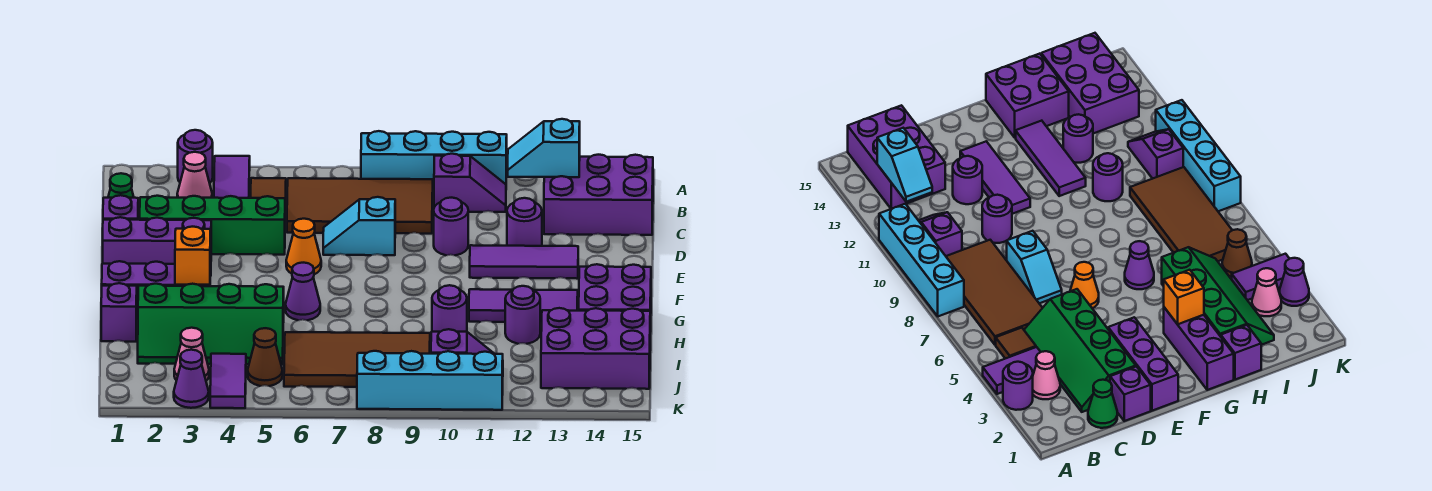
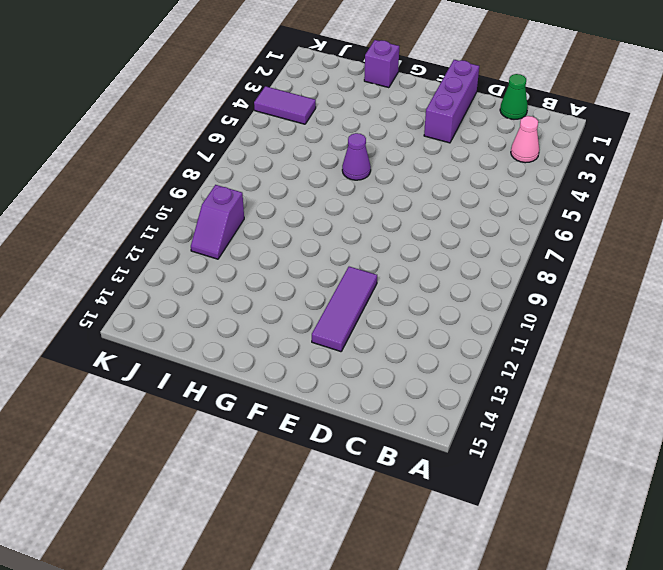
none -> purple 1x1 round brick [178,130,213,183]
none -> purple 1x2 tile [214,156,250,198]
none -> cyan 1x4 brick [361,131,507,190]
none -> brown 1x1 tile [251,178,286,210]

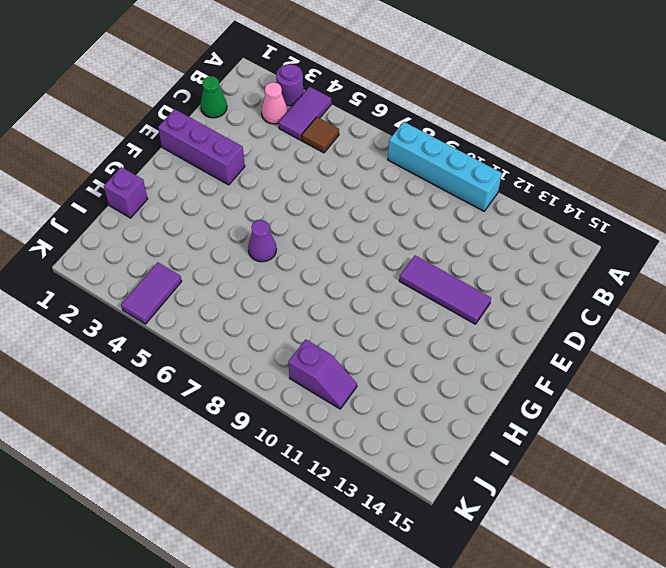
none -> brown 2x4 tile [287,178,433,234]
none -> purple 1x2 slope [434,154,506,212]
none -> purple 2x3 brick [544,155,653,235]
none -> green 2x4 slope [140,196,285,255]

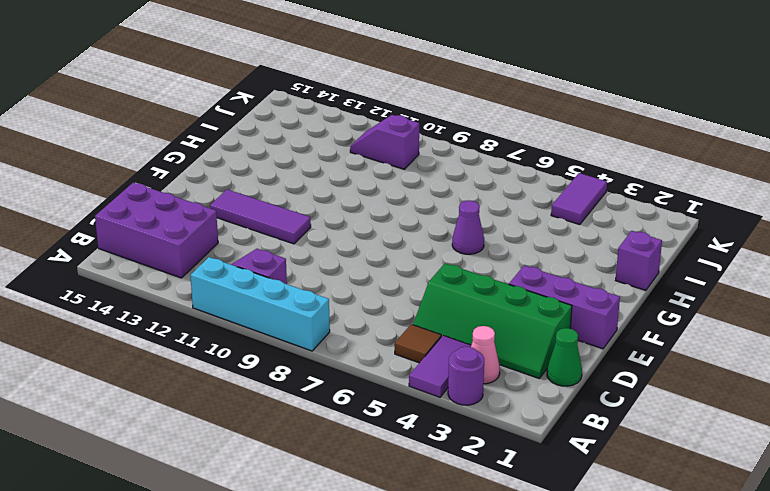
none -> brown 2x4 tile [287,178,433,234]
none -> purple 1x1 brick [103,195,138,220]
none -> cyan 1x2 slope [323,197,395,255]
none -> purple 1x1 round brick [434,198,468,255]

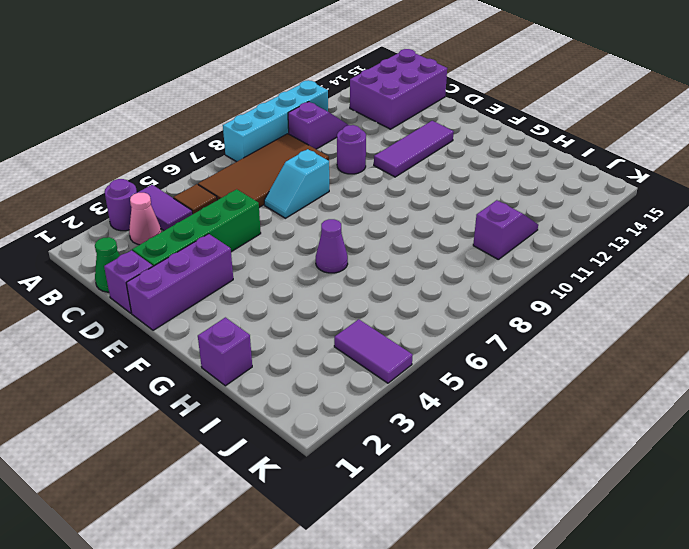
none -> purple 1x1 round brick [507,198,542,246]
none -> orange 1x1 cone [286,219,321,274]
none -> purple 1x3 brick [102,261,210,320]
none -> purple 1x3 tile [469,289,578,322]

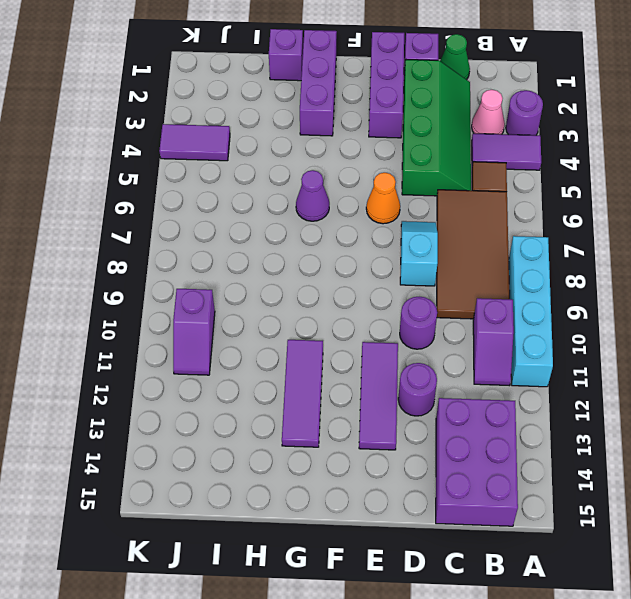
none -> purple 2x2 brick [579,264,651,332]
none -> green 2x4 slope [138,284,284,365]
none -> purple 1x1 round brick [432,285,467,332]
none -> purple 1x1 round brick [505,286,540,344]

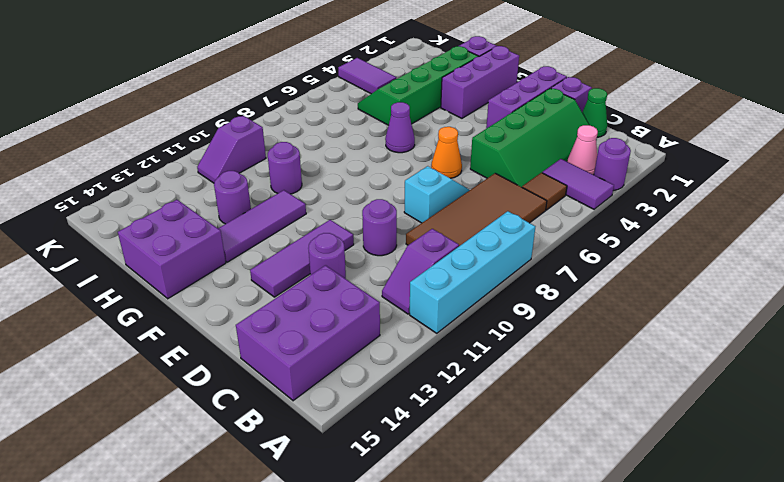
none -> brown 2x4 tile [284,332,430,387]
none -> purple 2x3 brick [541,308,650,389]
none -> pink 1x1 cone [174,328,209,381]
none -> brown 1x1 cone [248,328,283,386]

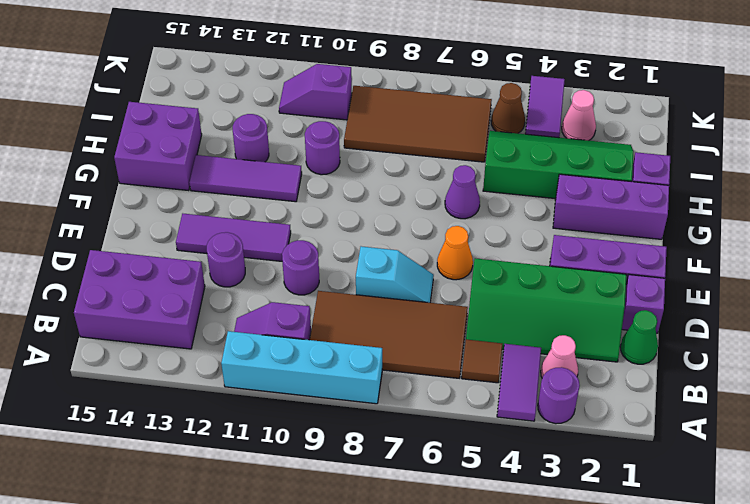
none -> purple 2x3 brick [541,308,650,389]
none -> purple 1x1 cone [174,350,209,408]
none -> cyan 1x4 brick [357,351,503,410]
none -> cyan 1x2 slope [508,119,580,177]

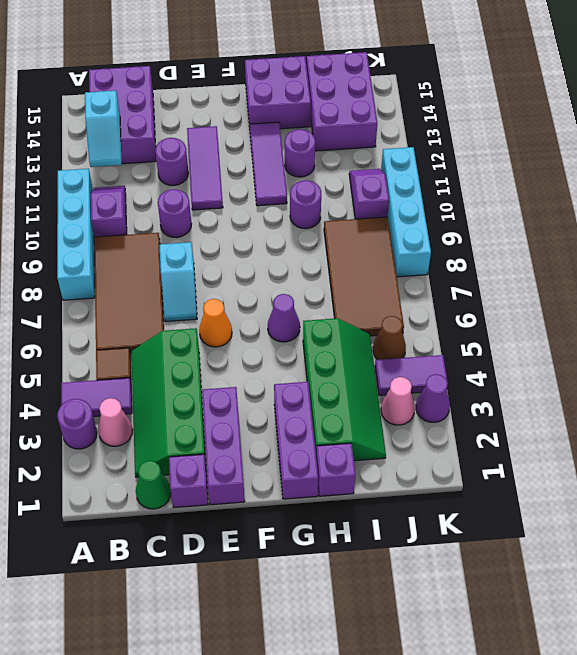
none -> orange 1x1 brick [175,227,210,285]

